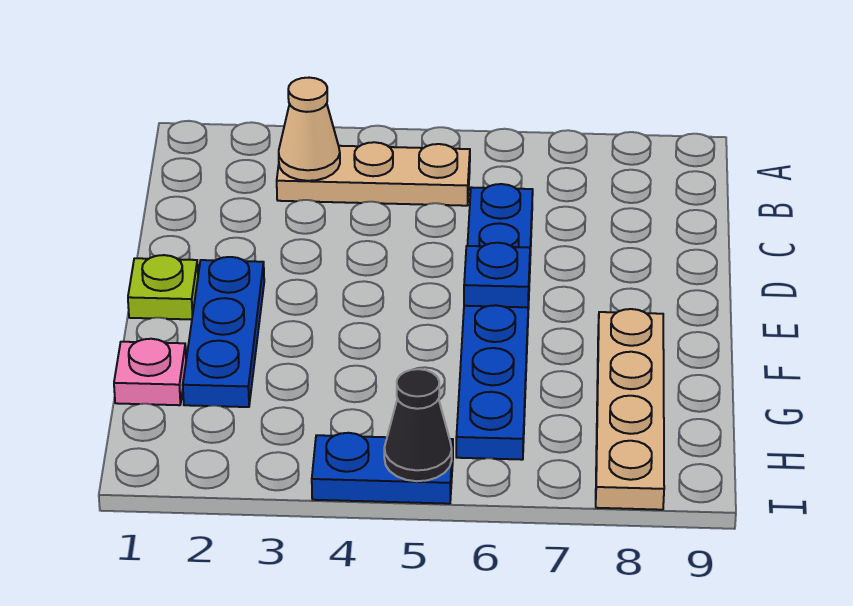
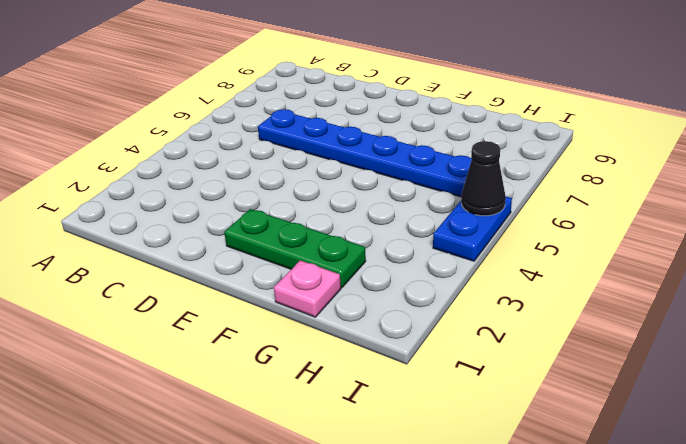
green 1x3 plate [224,209,366,287] -> blue 1x3 plate [183,257,264,407]
none -> tan 1x3 plate [277,142,470,206]
none -> lime 1x1 plate [128,255,198,319]

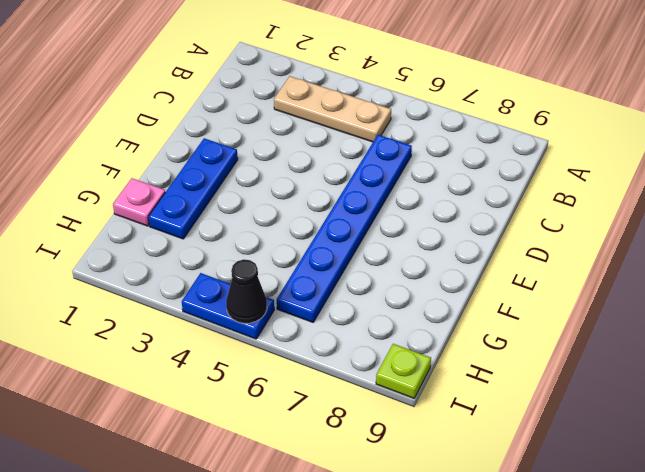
lime 1x1 plate [376,344,431,398] -> lime 1x1 plate moved to [128,255,198,319]
none -> tan 1x4 plate [596,309,664,510]
none -> tan 1x1 cone [279,78,340,181]

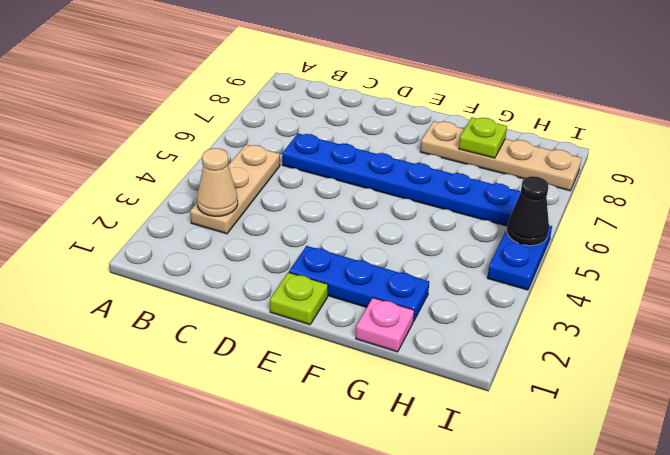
lime 1x1 plate [459,117,507,158] -> none
none -> blue 1x1 plate [464,243,530,307]

